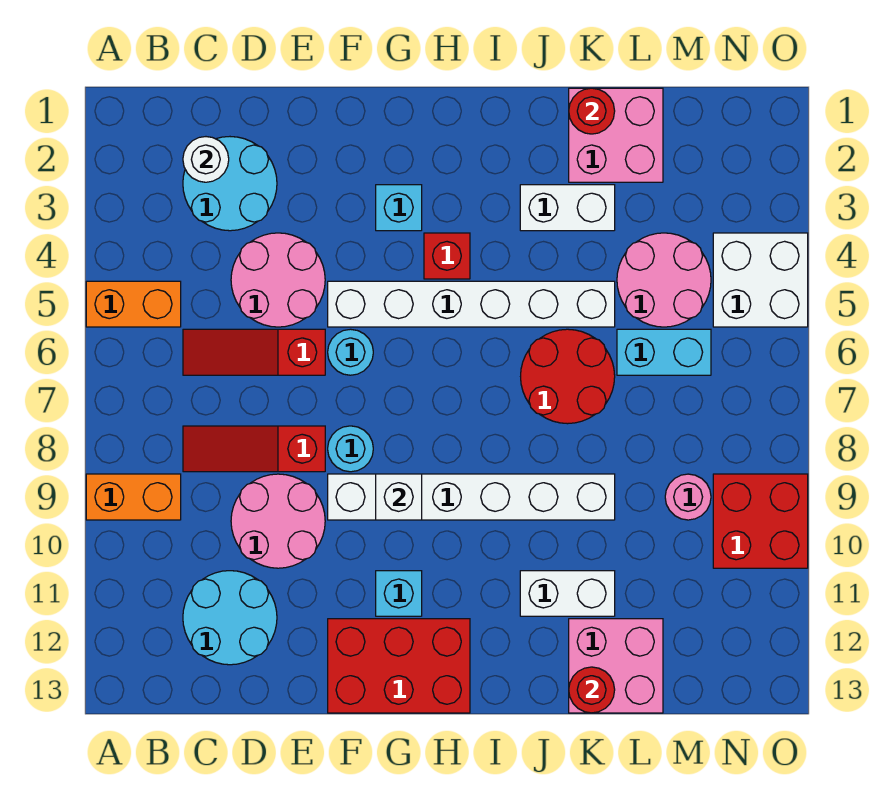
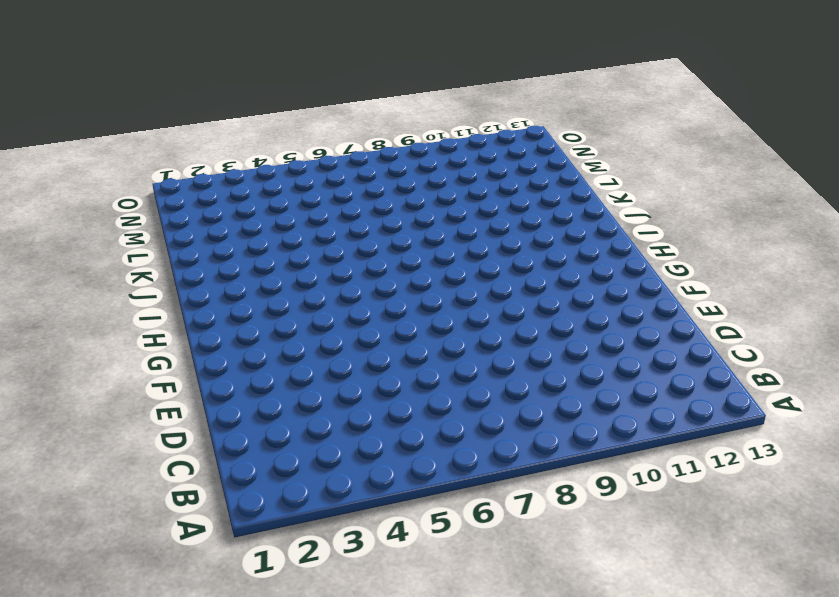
none -> orange 1x2 brick [86,281,181,327]
none -> orange 1x2 brick [86,474,181,520]
none -> cyan 2x2 round brick [183,137,277,231]
none -> red 1x3 slope [183,329,325,375]

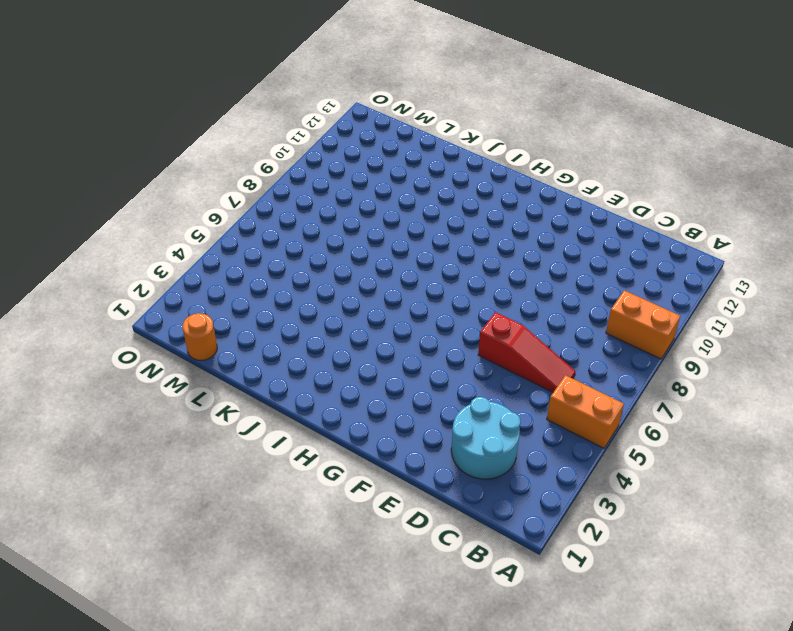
orange 1x1 round brick [183,313,217,360] -> none
none -> red 1x3 slope [183,426,325,472]
none -> cyan 2x2 round brick [183,571,277,665]
none -> pink 2x2 round brick [231,233,325,327]
none -> pink 2x2 round brick [231,474,325,568]

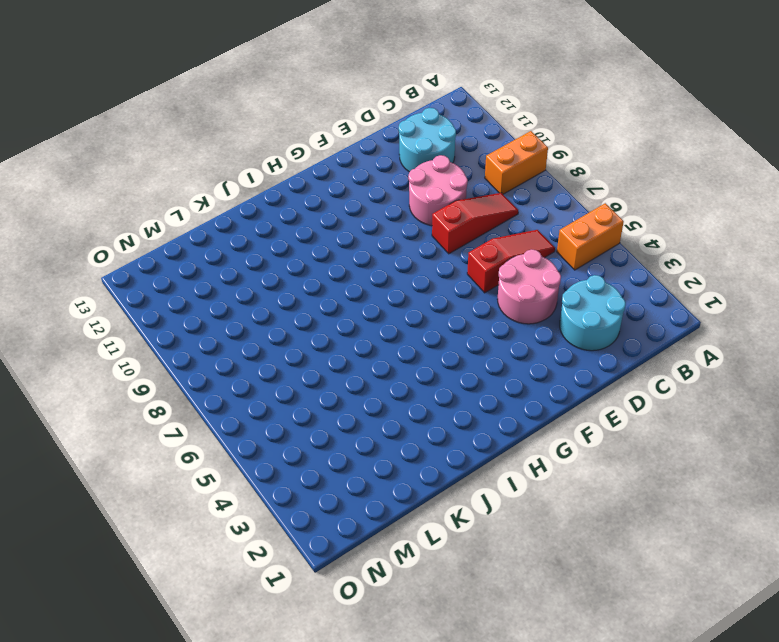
none -> white 1x6 brick [328,281,615,327]
none -> cyan 1x1 round brick [328,329,373,375]
none -> cyan 1x1 round brick [328,426,373,472]
none -> white 1x6 brick [328,474,615,520]

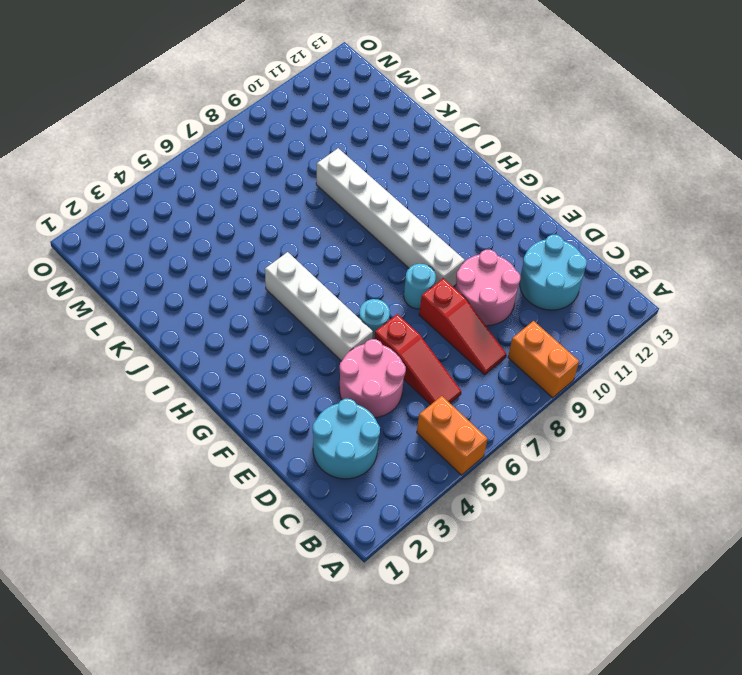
white 1x4 brick [265,252,373,361] -> white 1x6 brick [328,281,615,327]
none -> red 2x3 brick [328,619,470,713]
none -> cyan 1x1 brick [376,185,422,231]
none -> cyan 1x1 brick [376,571,422,616]
none -> red 1x1 brick [424,233,470,279]

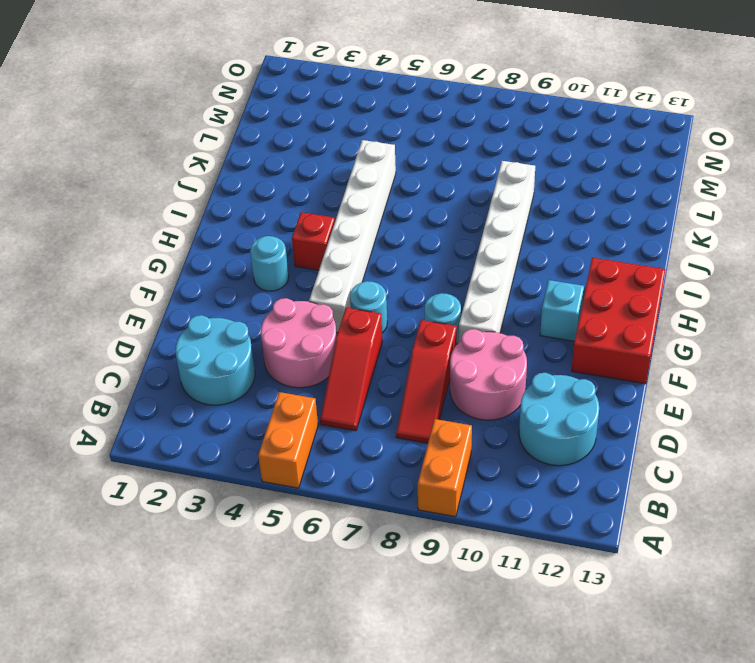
cyan 1x1 round brick [250,236,289,291] -> cyan 1x1 brick [376,185,422,231]
none -> white 1x2 brick [520,185,615,231]
none -> red 2x2 round brick [521,329,615,424]
none -> white 1x2 brick [520,571,615,616]
none -> pink 2x2 brick [569,88,663,182]

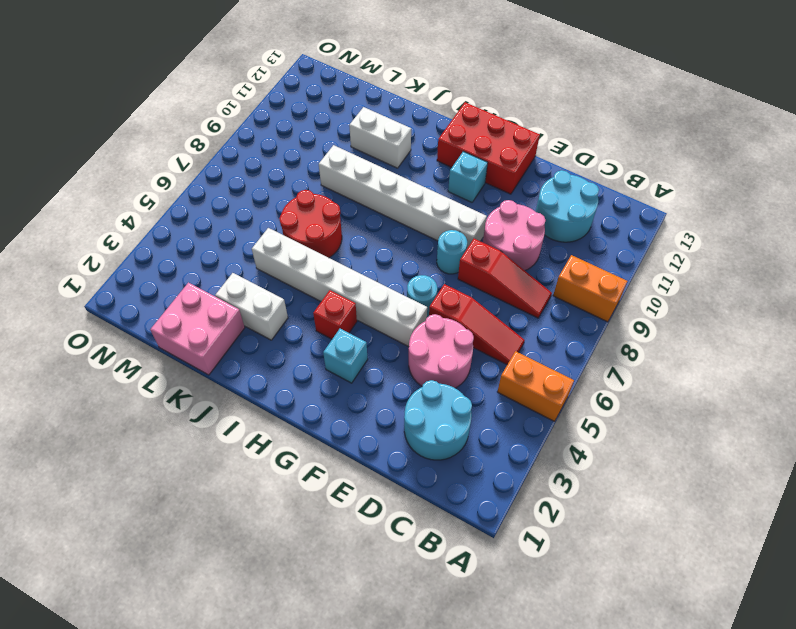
none -> pink 2x2 brick [569,619,663,713]
none -> pink 2x2 round brick [617,233,711,327]
none -> cyan 1x2 brick [617,329,711,375]
none -> pink 1x1 round brick [665,474,711,520]

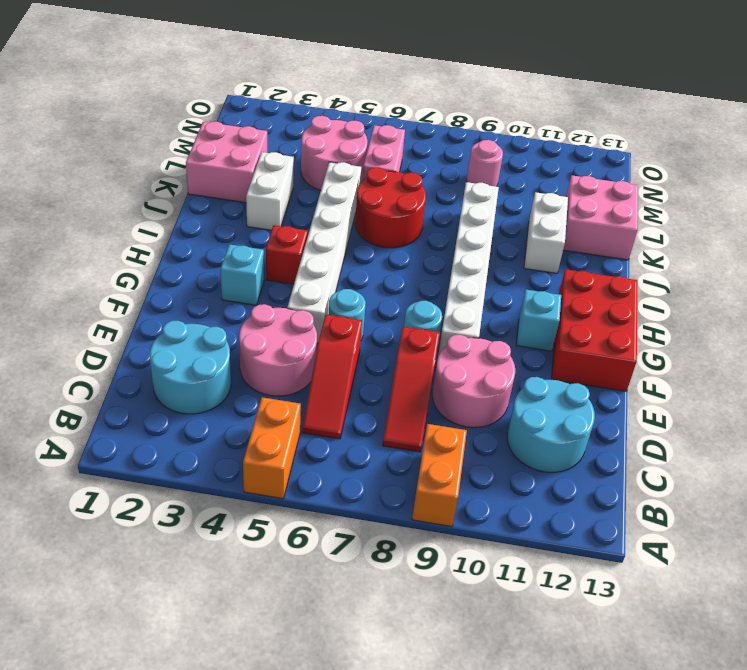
pink 1x2 brick [362,125,405,181] -> cyan 1x2 brick [617,329,711,375]
none -> white 2x2 brick [713,233,808,327]
none -> red 2x2 brick [713,474,808,568]
none -> white 1x1 round brick [183,137,229,182]
none -> white 1x1 brick [376,474,422,520]

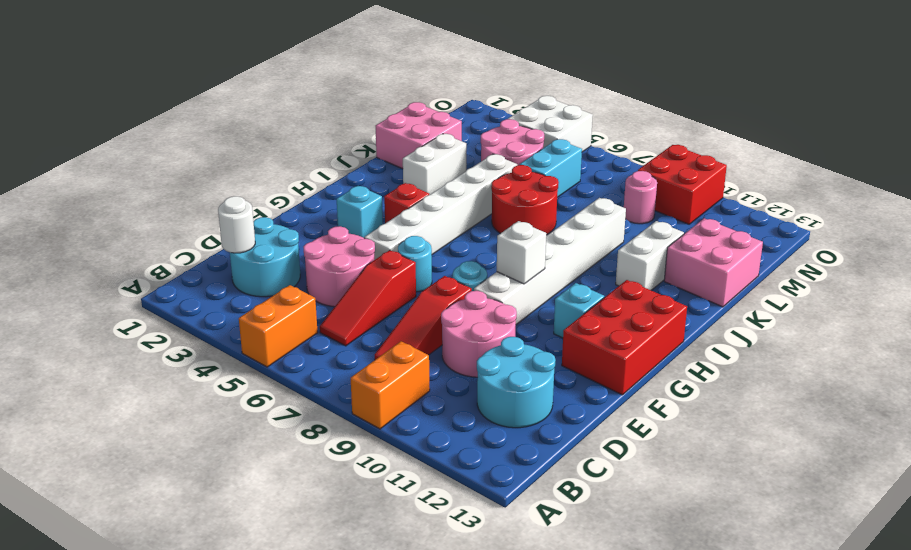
none -> red 1x1 round brick [569,88,615,134]
none -> red 1x1 round brick [569,667,615,713]

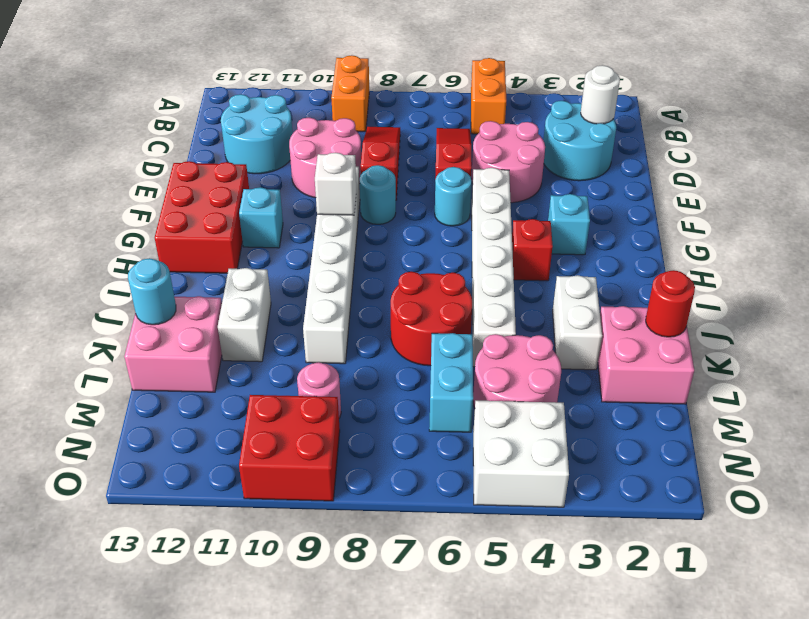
cyan 1x1 round brick [128,258,176,325] -> red 1x1 round brick [569,667,615,713]

